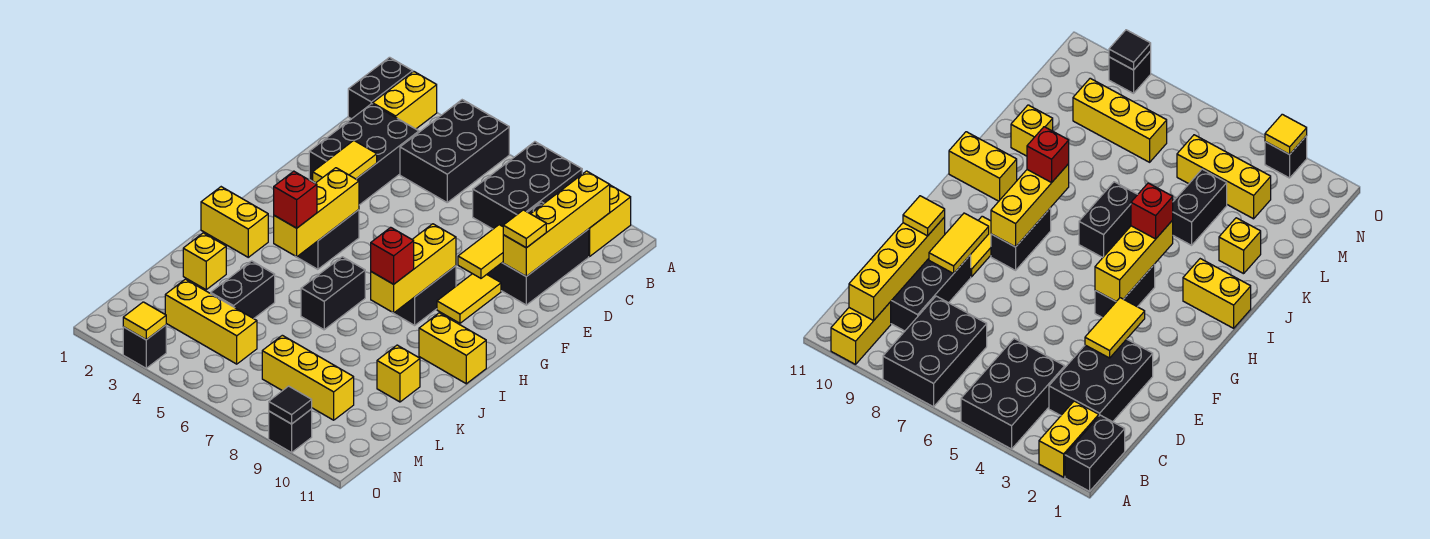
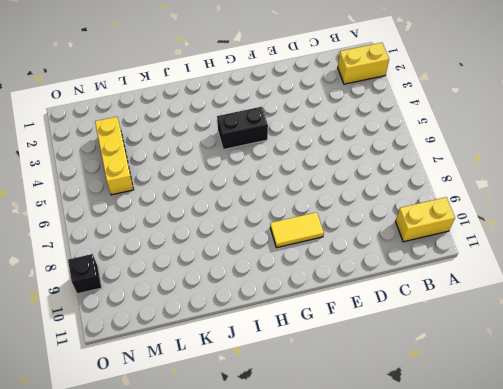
none -> black 1x2 brick [348,57,413,119]
none -> black 2x3 brick [400,100,509,202]
none -> black 2x3 brick [473,142,582,229]
none -> black 2x3 brick [309,104,419,205]

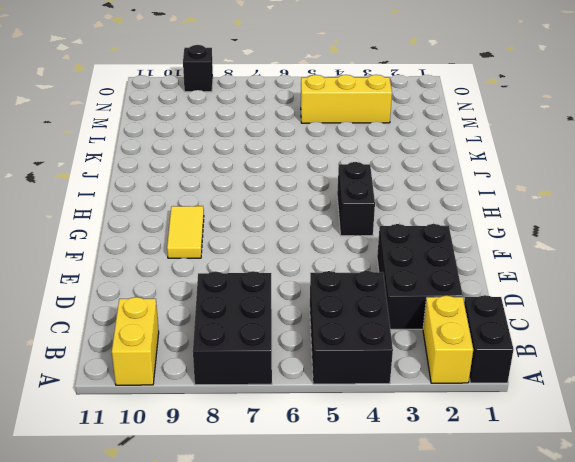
none -> black 2x3 brick [487,202,589,305]
none -> black 1x2 brick [394,266,456,325]
none -> yellow 1x2 brick [201,187,268,257]
none -> black 1x2 brick [301,257,365,330]

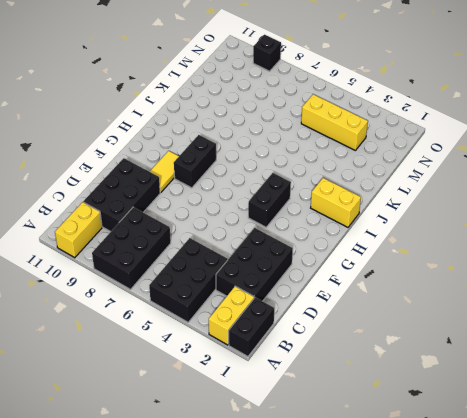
none -> black 1x2 brick [301,257,365,330]
none -> yellow 1x2 brick [419,313,486,384]
none -> yellow 1x1 brick [183,233,226,290]
none -> black 1x2 brick [211,261,275,319]

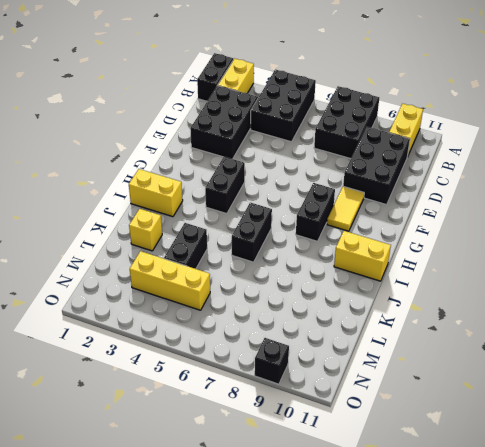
none -> yellow 1x1 brick [377,345,420,402]
none -> yellow 1x3 brick [262,335,354,420]
none -> black 1x1 brick [123,325,166,368]
none -> yellow 1x4 brick [503,171,610,276]

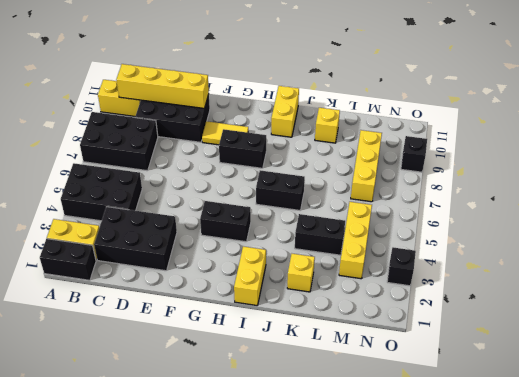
none -> yellow 1x2 tile [313,140,377,183]
none -> yellow 1x2 tile [458,225,503,278]
none -> yellow 1x3 brick [274,168,359,257]
none -> yellow 1x3 brick [371,224,456,313]

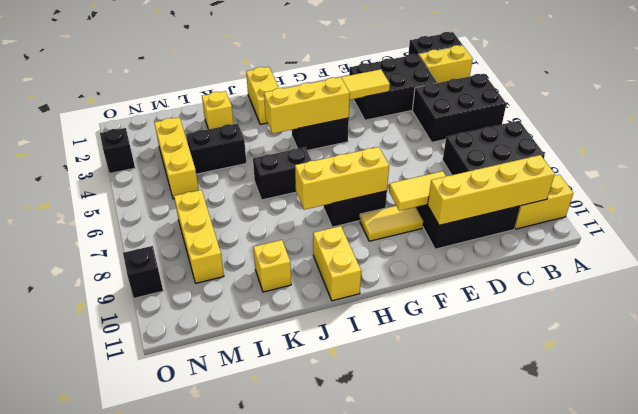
none -> yellow 1x1 tile [123,302,166,340]
none -> black 1x1 tile [269,386,312,424]
none -> yellow 1x1 tile [503,210,546,248]
none -> red 1x1 brick [274,171,317,228]

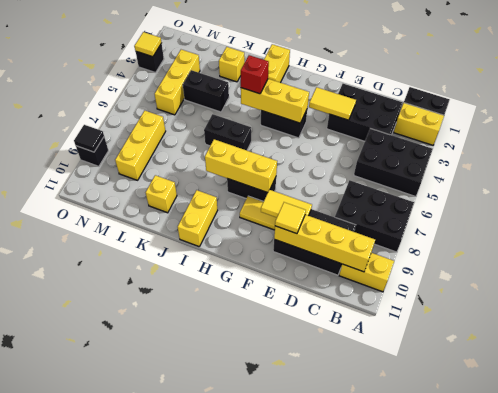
none -> red 1x1 brick [371,227,414,284]

